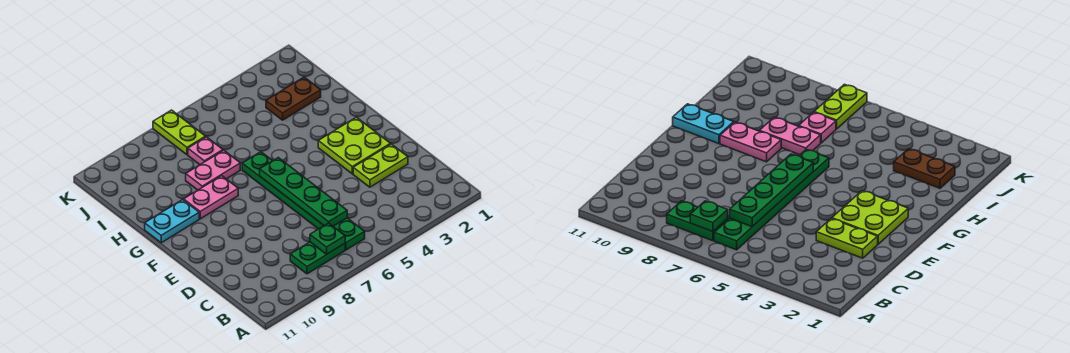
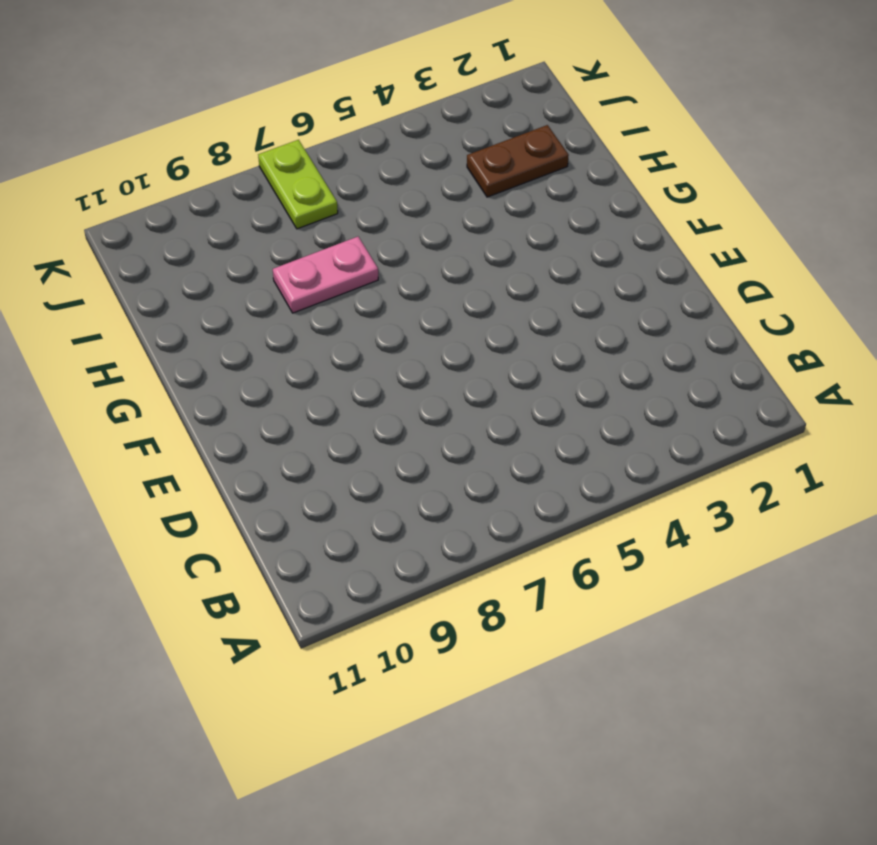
none -> green 1x6 plate [242,152,365,250]
none -> green 1x2 plate [290,242,345,274]
none -> lime 1x2 plate [353,144,408,187]

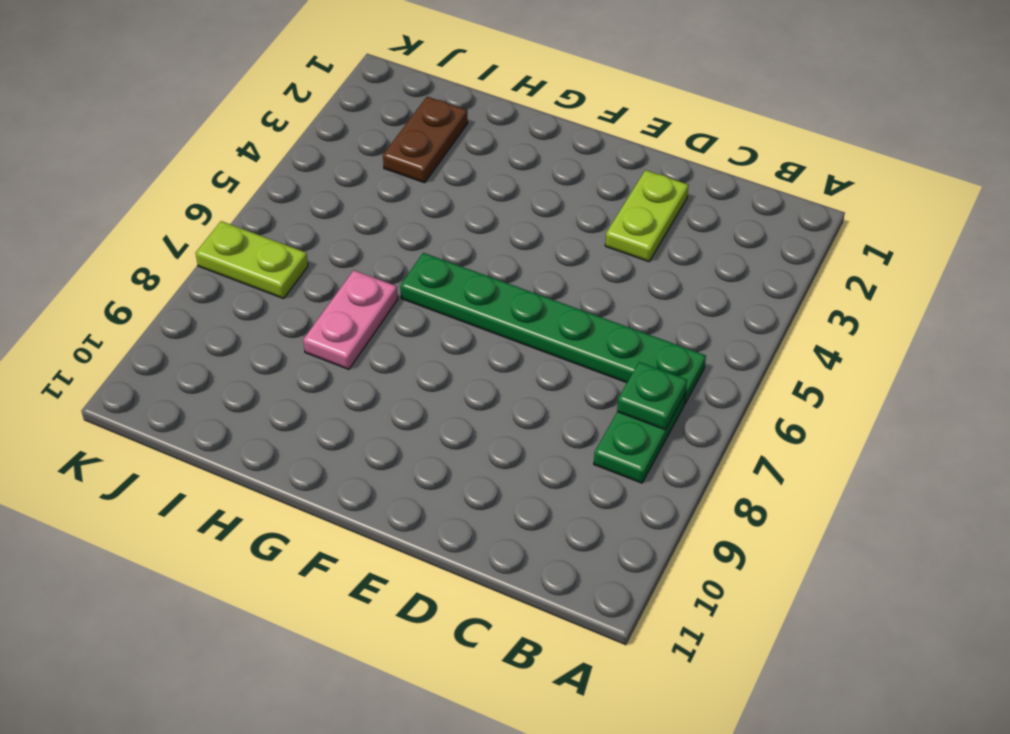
none -> lime 2x2 plate [318,117,391,174]
none -> pink 1x2 plate [184,176,238,219]
none -> cyan 1x2 plate [145,200,199,243]

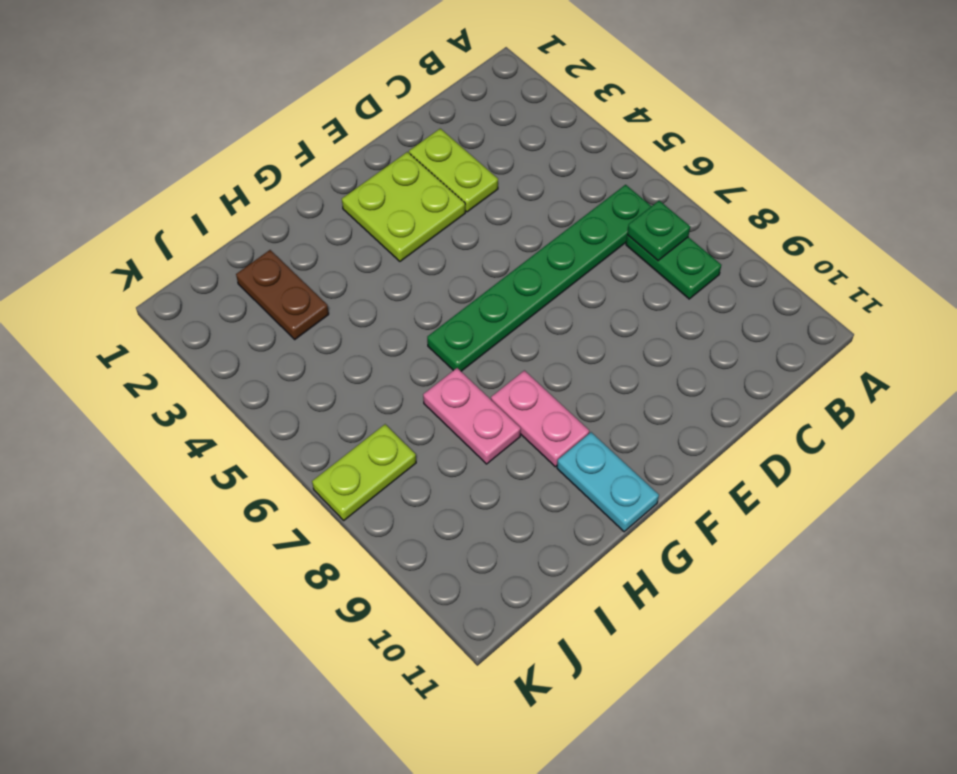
none -> pink 1x1 plate [188,137,223,165]
none -> green 1x4 plate [260,158,347,226]

